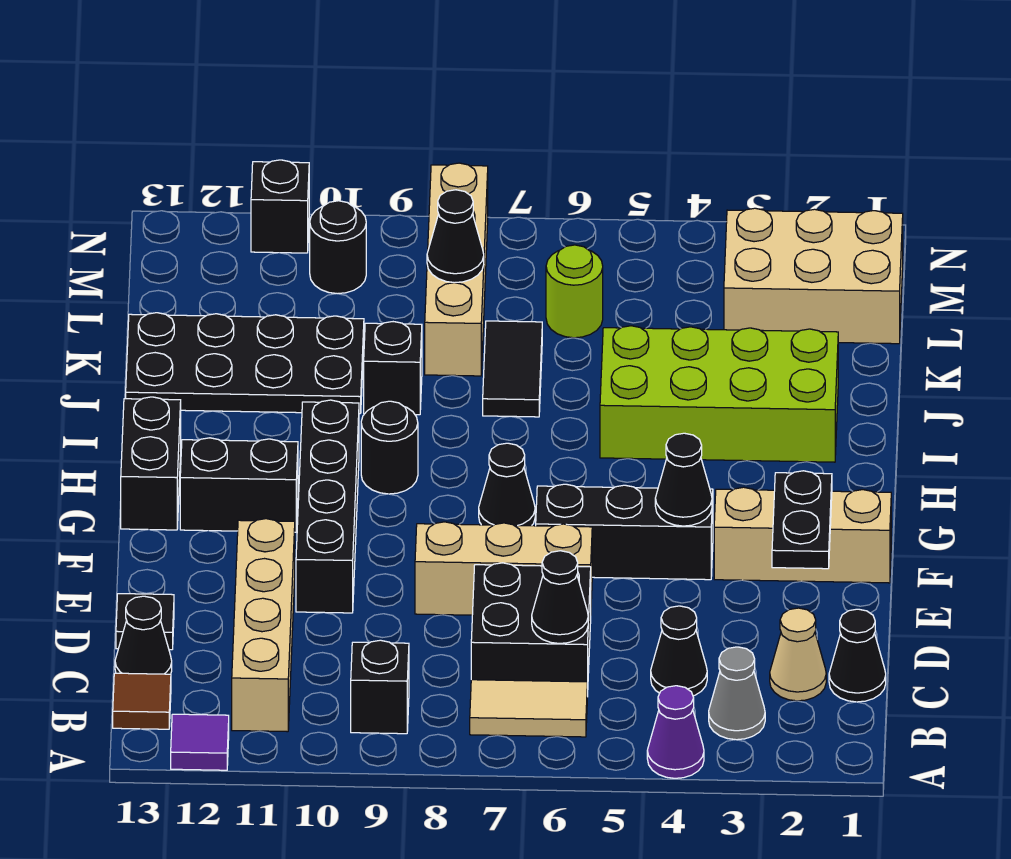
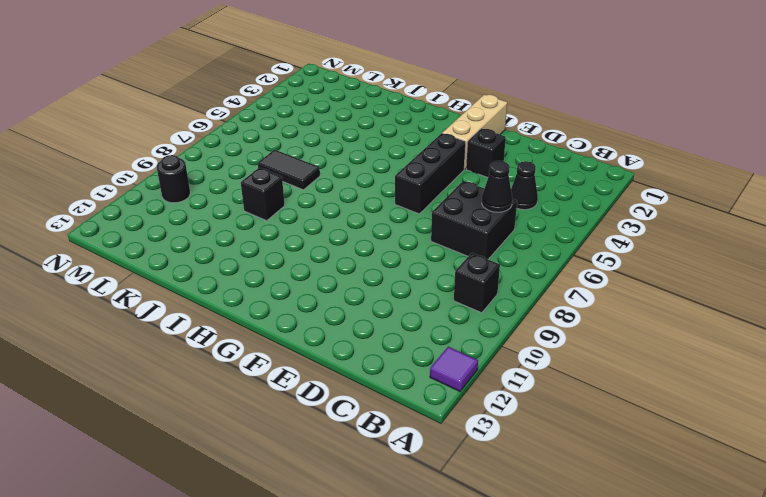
black 1x1 brick [466,128,506,178] -> black 1x1 brick moved to [251,160,309,253]
none -> purple 1x1 cone [647,686,704,778]
none -> grey 1x1 cone [709,647,765,740]
none -> tan 1x2 tile [470,680,587,737]
none -> tan 1x4 brick [232,519,295,732]

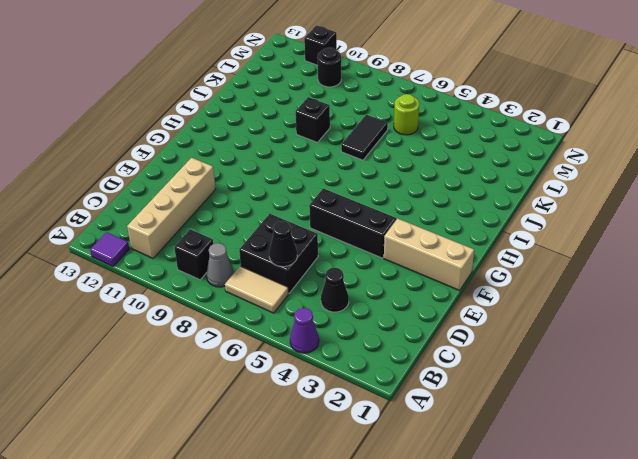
grey 1x1 cone [206,243,234,287] -> grey 1x1 cone moved to [709,647,765,740]
none -> brown 1x1 tile [113,673,171,729]
none -> black 1x1 cone [829,609,886,702]
none -> tan 1x1 cone [770,608,826,701]
none -> black 1x1 cone [115,596,172,674]

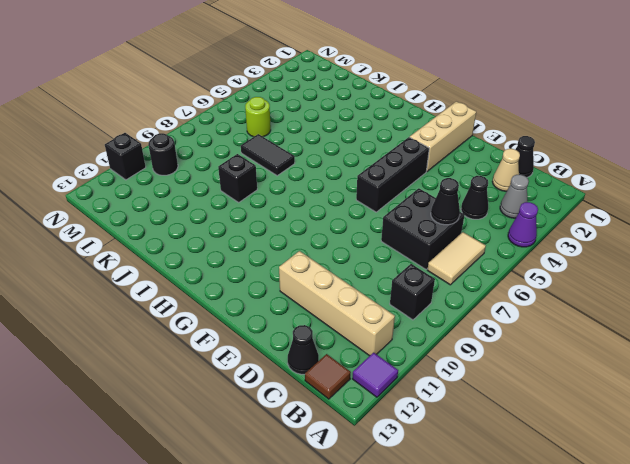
none -> black 1x1 tile [116,594,174,650]
none -> tan 1x3 brick [415,522,592,615]
none -> black 1x4 brick [296,400,359,613]
none -> black 1x1 cone [479,443,535,526]

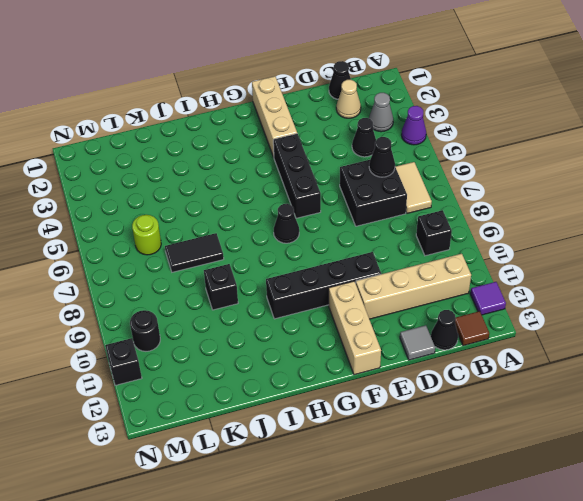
grey 1x1 tile [400,325,435,360] -> black 1x1 tile [116,594,174,650]
tan 1x3 brick [329,281,381,375] -> tan 1x3 brick moved to [415,522,592,615]
none -> black 1x2 brick [180,438,298,532]
none -> black 1x2 brick [121,397,181,530]
none -> black 1x1 round brick [361,401,418,494]
none -> lime 2x4 brick [600,326,838,462]

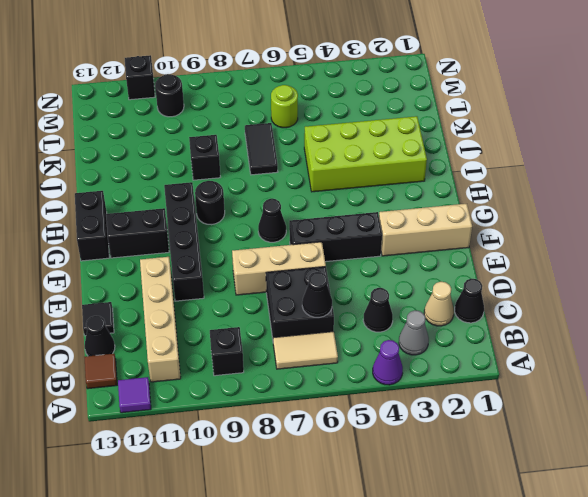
none -> black 2x4 plate [126,313,364,414]
none -> tan 1x4 brick [425,163,488,376]
none -> tan 2x3 brick [724,208,903,344]
none -> black 1x2 plate [772,471,832,569]

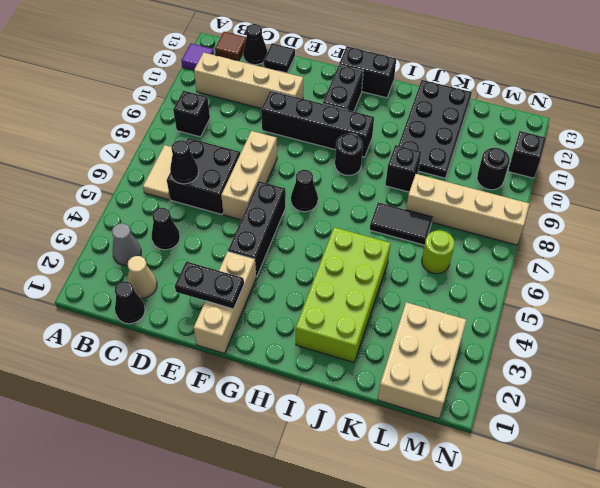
none -> purple 1x1 cone [647,686,704,778]
none -> black 1x1 cone [655,433,712,526]
none -> black 1x1 cone [427,190,484,283]

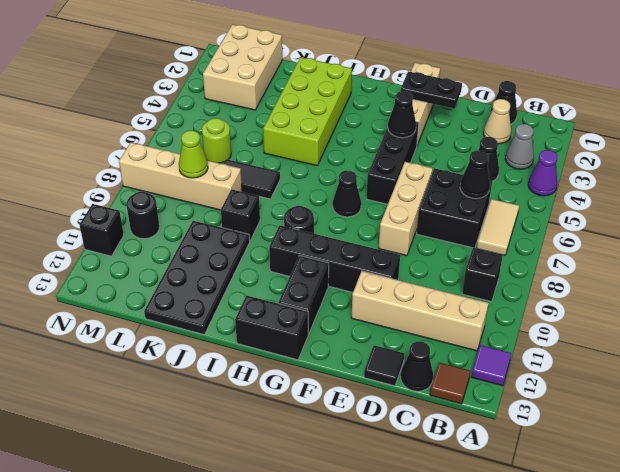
lime 1x1 cone [179,130,208,178] -> black 1x1 cone [427,190,484,283]

